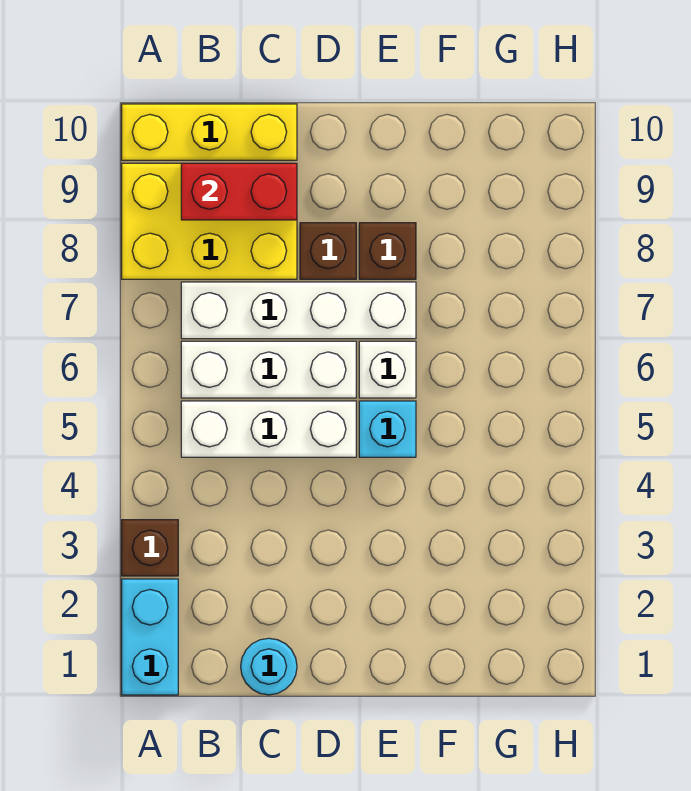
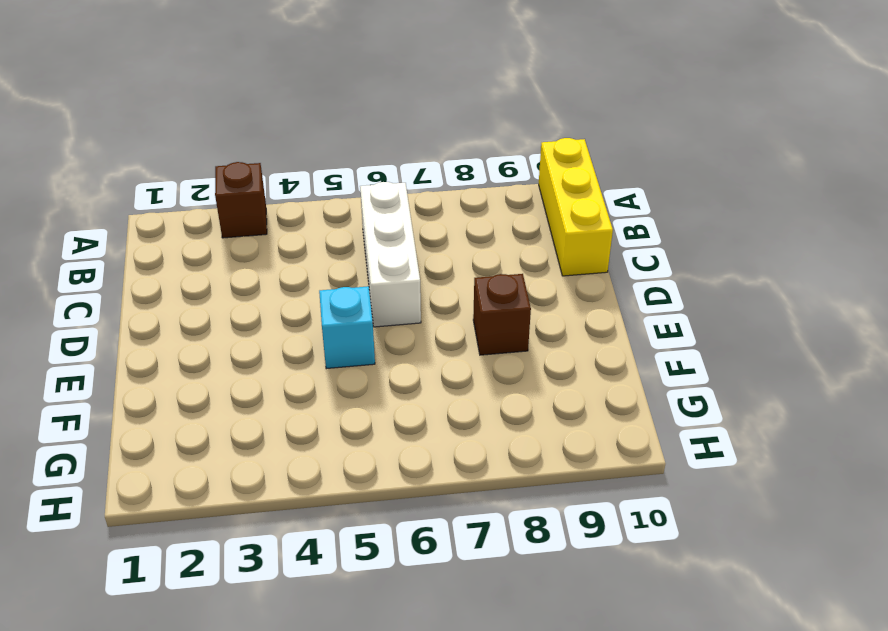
none -> cyan 1x2 brick [122,579,178,695]
none -> yellow 2x3 brick [122,163,297,279]
none -> white 1x3 brick [181,401,356,457]

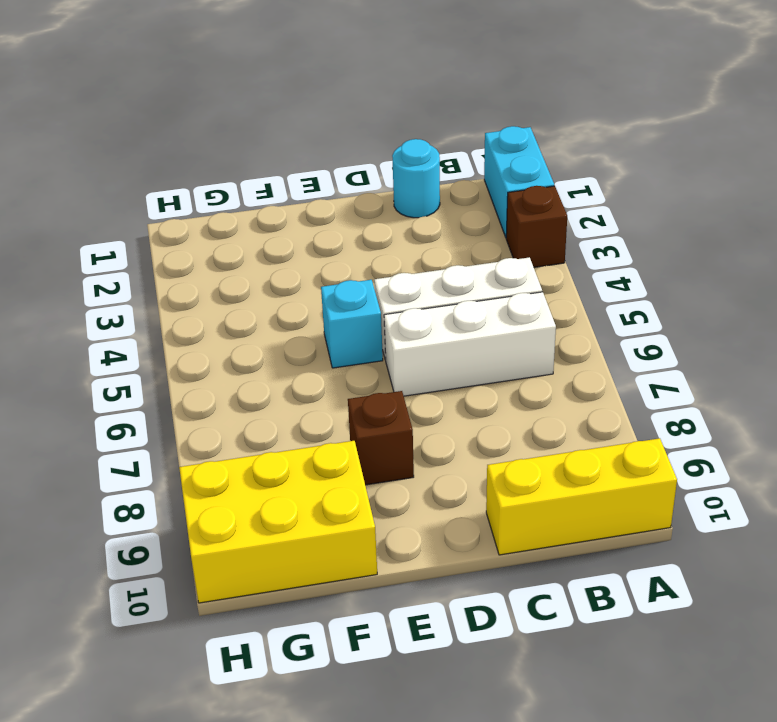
yellow 2x3 brick [179,441,377,603] -> yellow 2x3 brick moved to [122,163,297,279]
none -> white 1x4 brick [181,282,416,339]
none -> brown 1x1 brick [300,223,356,279]
none -> white 1x1 brick [359,341,416,398]

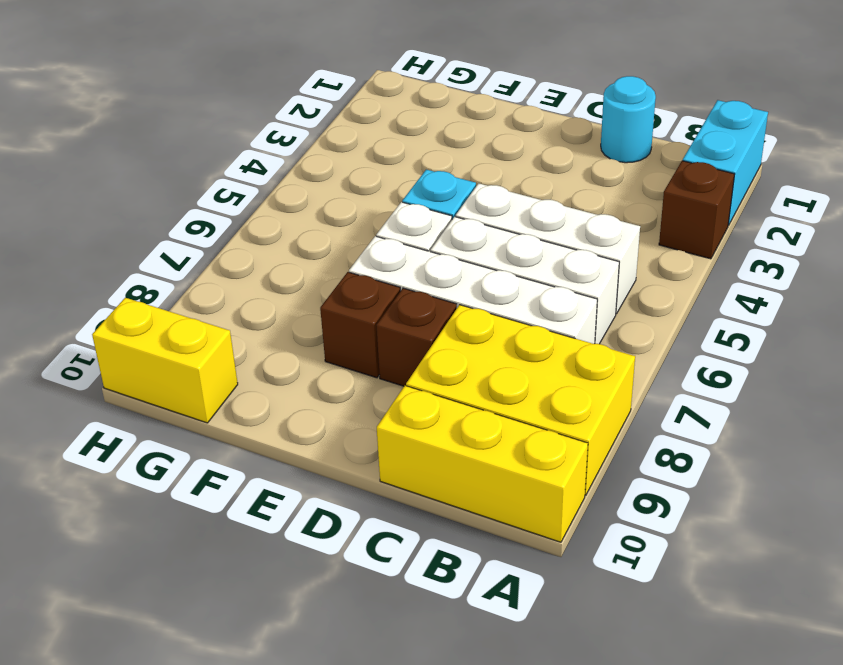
yellow 1x2 brick [92,298,238,423] -> none
none -> red 1x2 brick [181,163,297,220]

